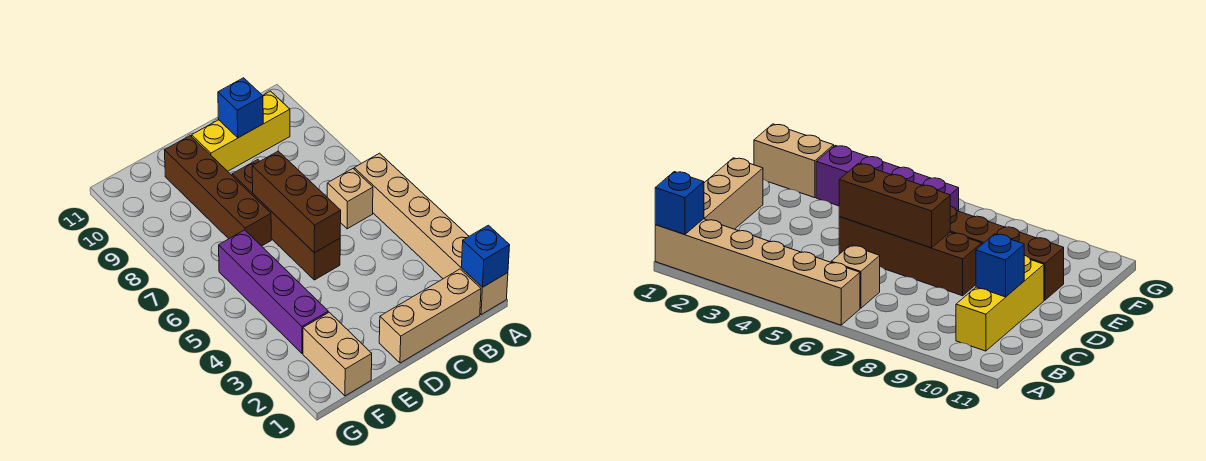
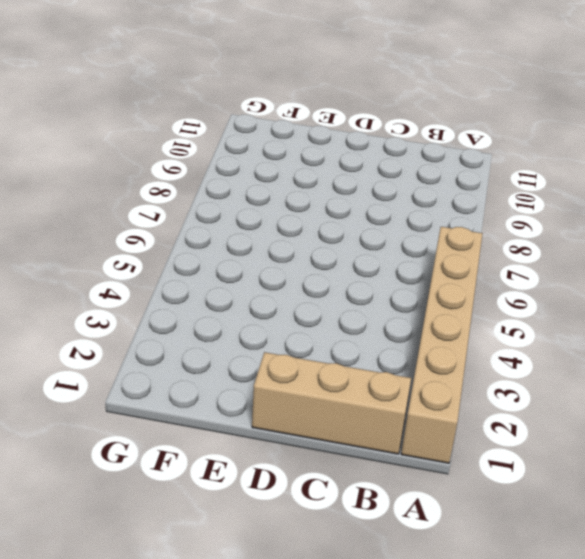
none -> tan 1x1 brick [327,169,373,229]
none -> yellow 1x3 brick [192,91,290,171]

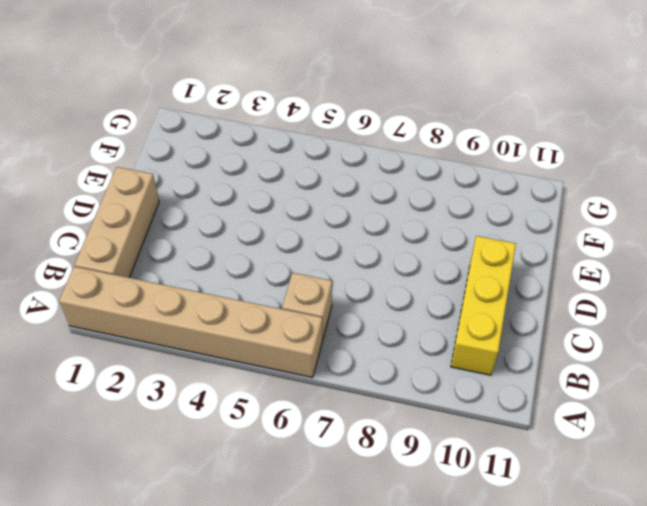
none -> brown 1x4 brick [232,160,340,280]
none -> brown 1x4 brick [165,136,271,246]

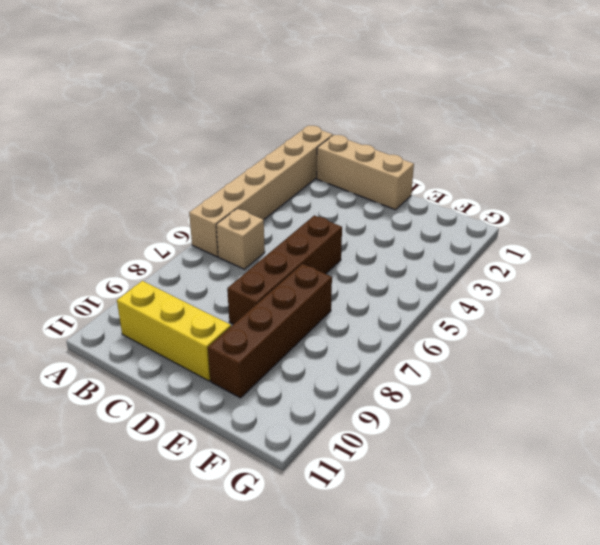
none -> tan 1x2 brick [303,312,372,396]
none -> purple 1x4 brick [219,230,328,353]

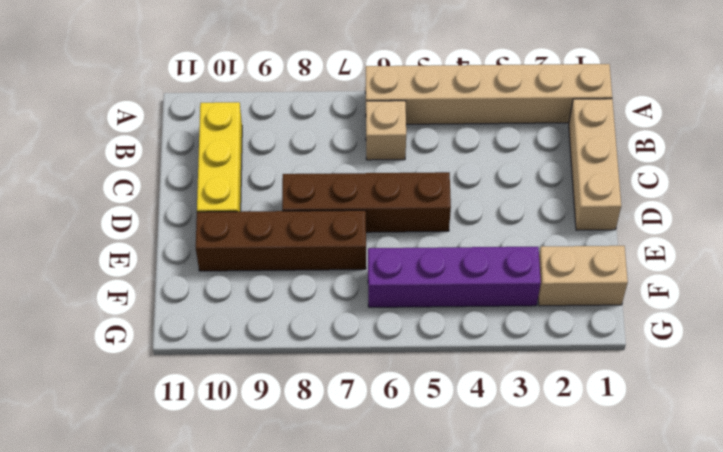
none -> blue 1x1 brick [462,225,510,287]
none -> blue 1x1 brick [218,78,263,138]

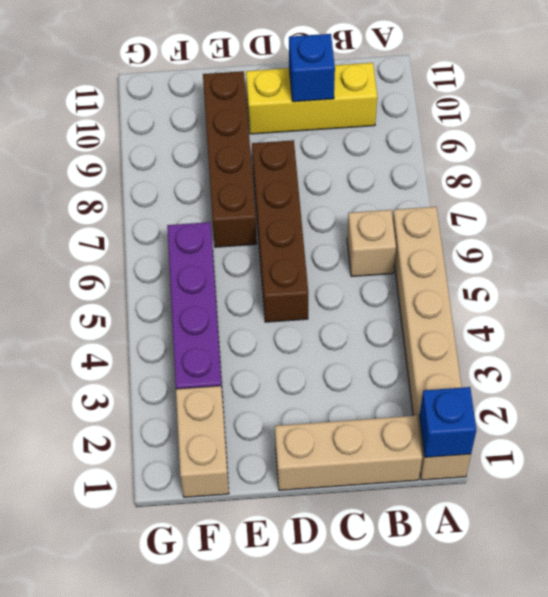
none -> brown 1x3 brick [252,151,341,253]

